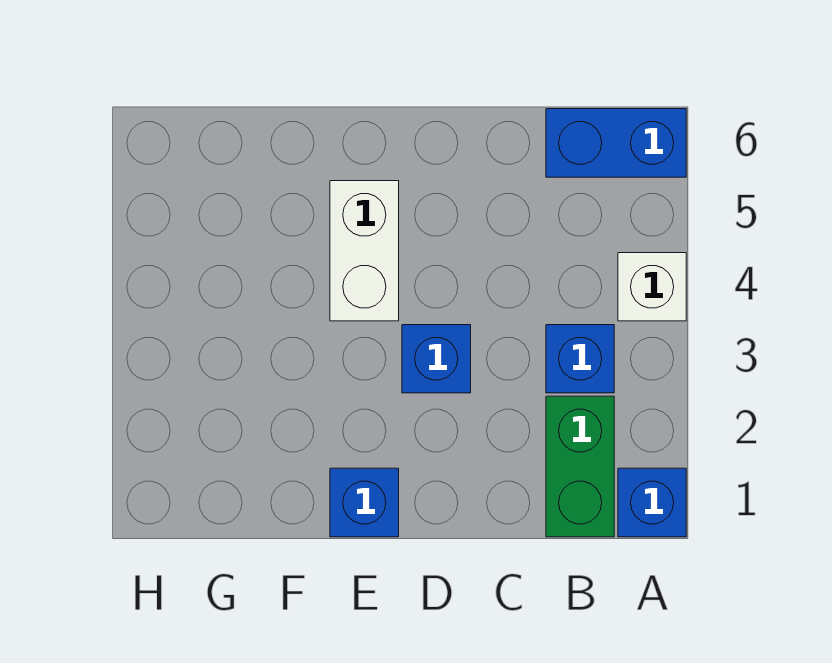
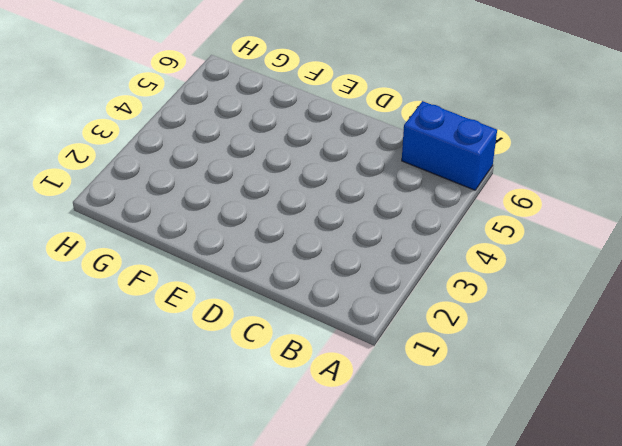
none -> blue 1x1 brick [618,468,686,537]
none -> white 1x1 brick [618,253,686,321]

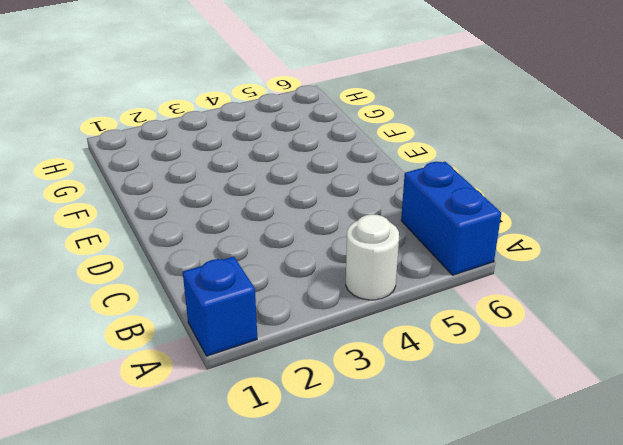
white 1x1 round brick [346,214,399,300] -> white 1x1 brick [618,253,686,321]
none -> green 1x2 brick [546,396,614,537]
none -> blue 1x1 brick [546,325,614,393]

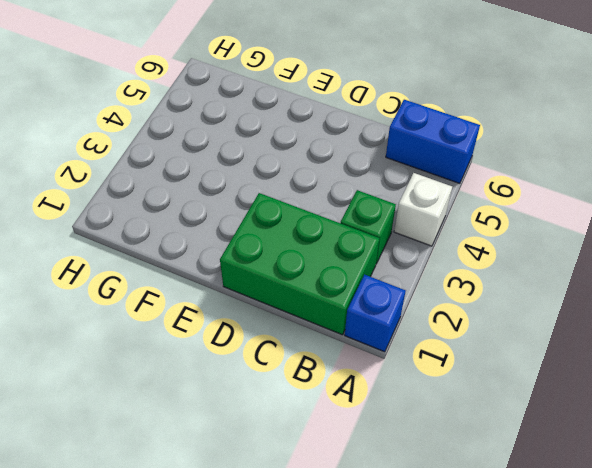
green 2x3 brick [220,193,379,335] -> green 1x2 brick [546,396,614,537]
green 1x1 brick [341,190,396,264] -> blue 1x1 brick [546,325,614,393]
none -> blue 1x1 brick [402,325,471,393]
none -> blue 1x1 brick [330,468,399,537]

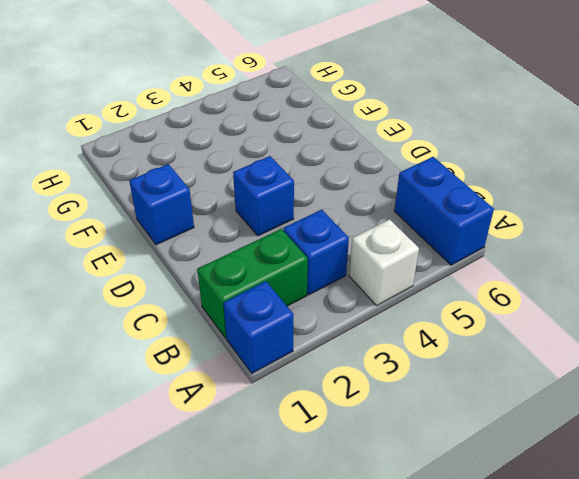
none -> white 1x2 brick [330,181,399,321]

